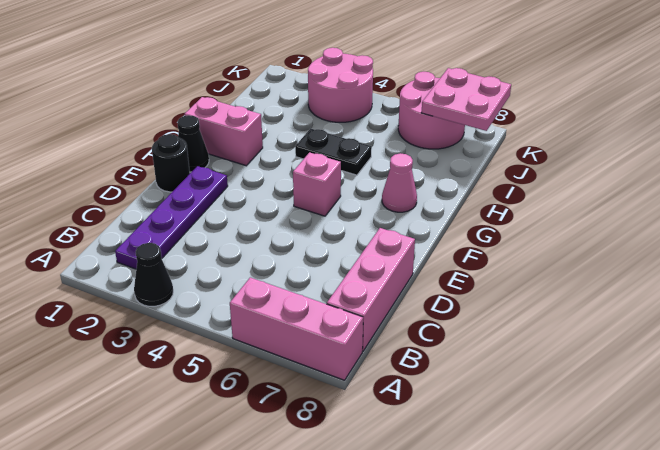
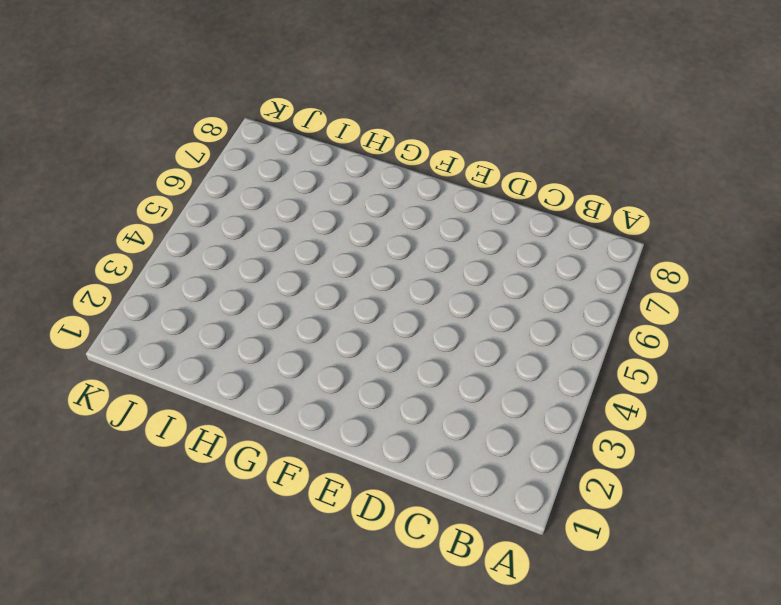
none -> black 1x1 cone [134,243,173,306]
none -> pink 1x3 brick [230,278,363,380]
none -> purple 1x4 plate [115,166,228,269]

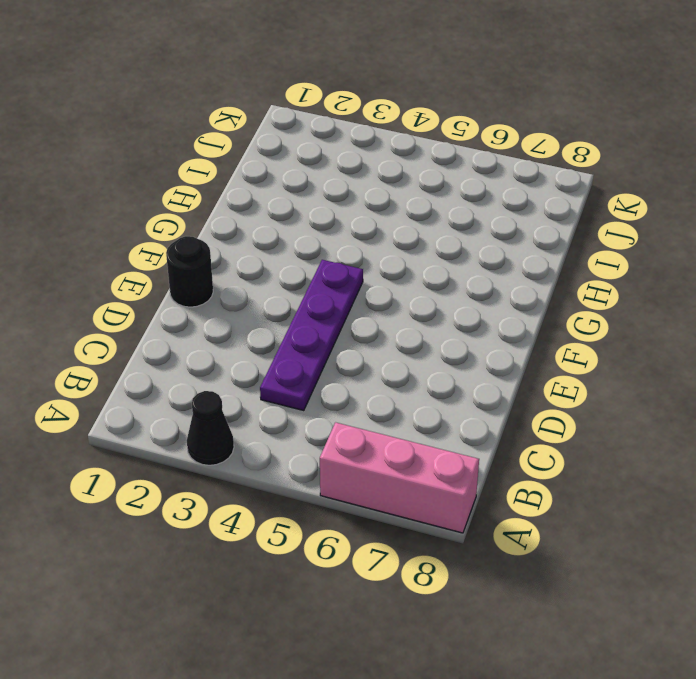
purple 1x4 plate [260,260,363,410] -> purple 1x4 plate moved to [115,166,228,269]
none -> pink 1x3 brick [327,228,415,351]
none -> black 1x1 cone [177,115,209,172]
none -> pink 1x1 brick [293,153,341,216]

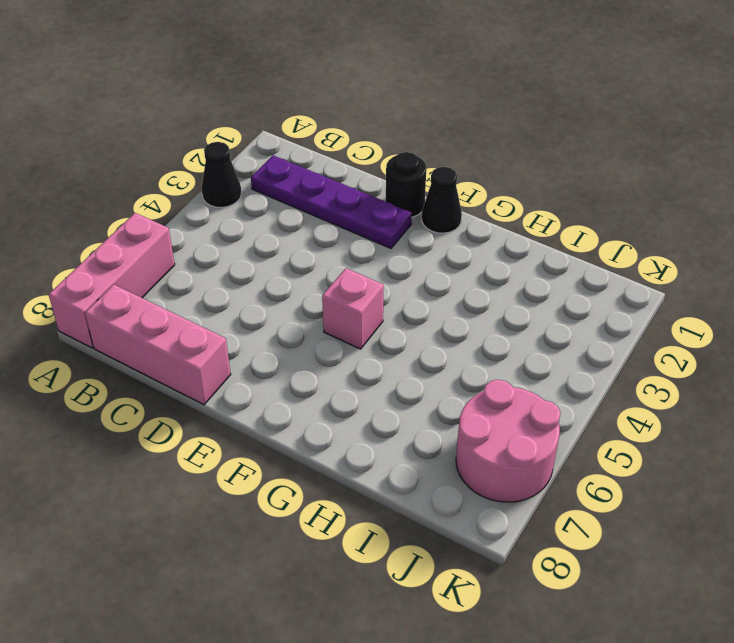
none -> pink 1x2 brick [185,97,263,166]
none -> pink 1x1 cone [382,153,417,212]
none -> black 1x2 plate [295,129,372,175]

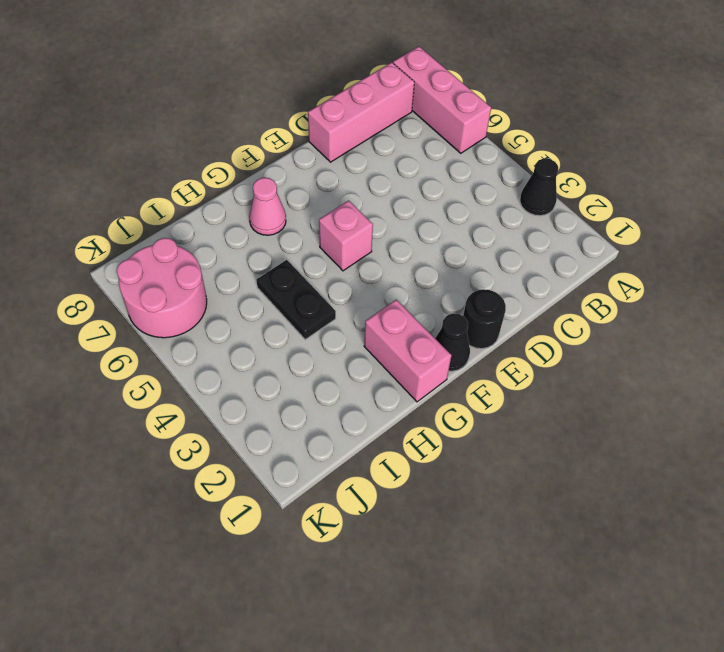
none -> purple 1x4 plate [115,166,228,269]
none -> pink 2x2 round brick [308,48,373,122]
none -> pink 2x2 plate [421,68,511,131]

